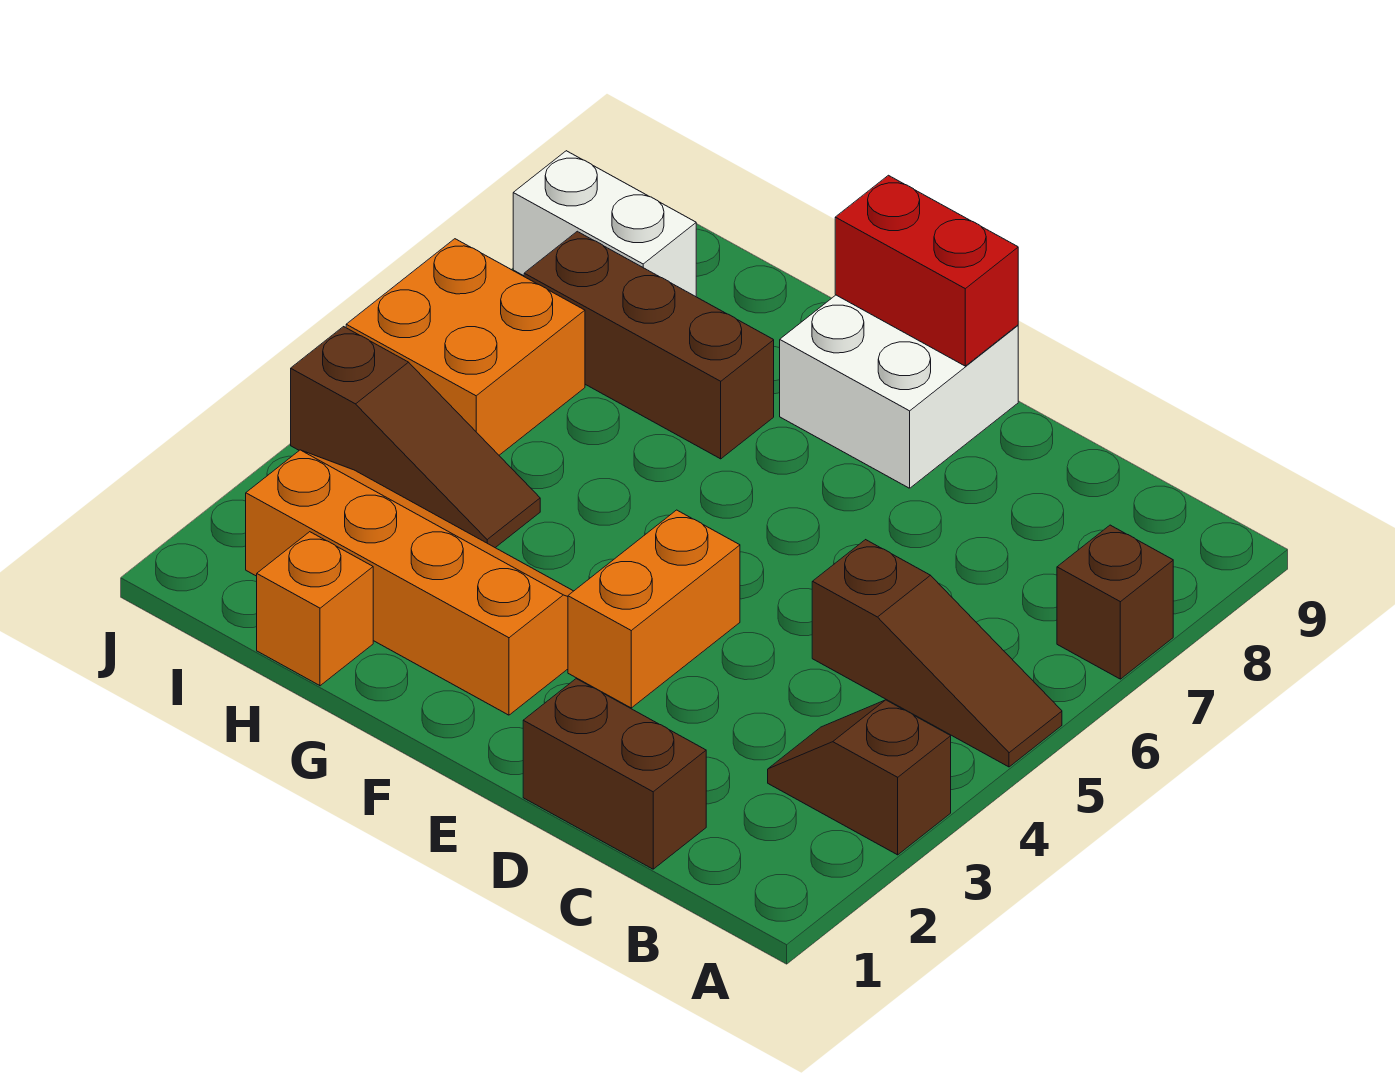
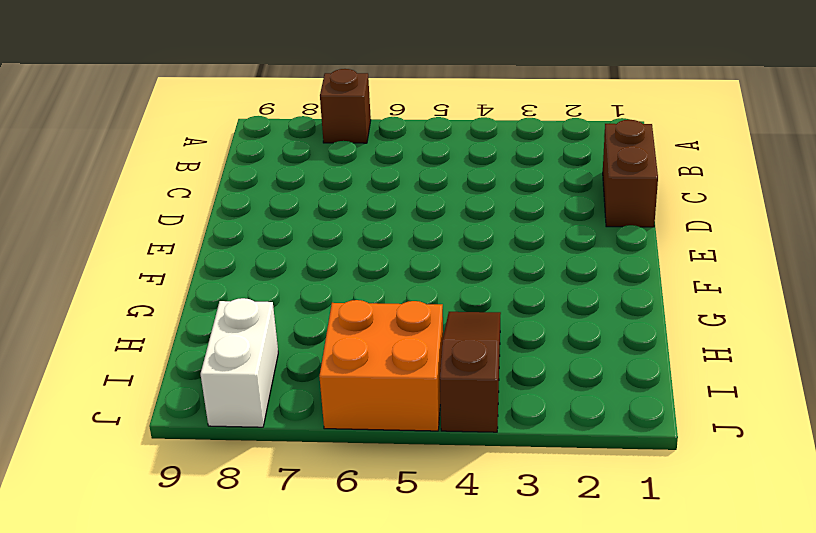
none -> brown 1x2 slope [768,700,951,855]
none -> brown 1x3 slope [812,540,1062,767]
none -> orange 1x2 brick [568,510,740,708]

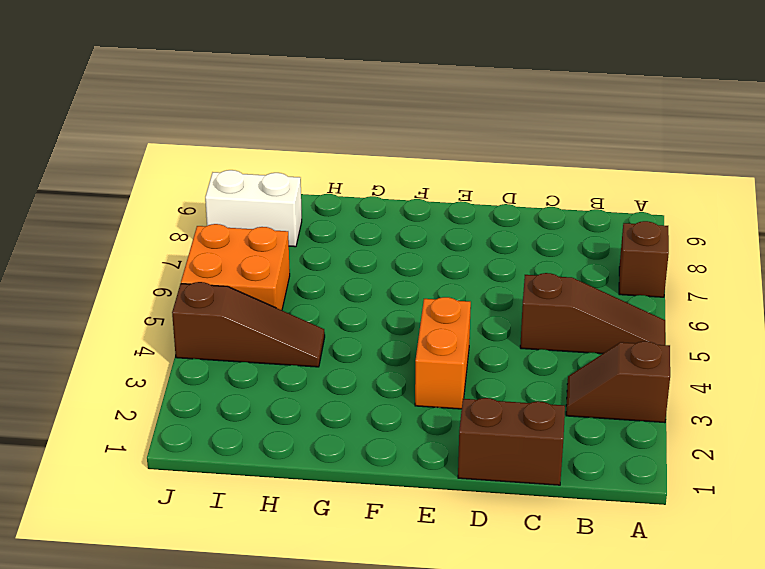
none -> white 2x2 brick [780,295,1018,488]
none -> orange 2x4 slope [246,450,573,715]
none -> brown 1x3 brick [524,231,774,459]

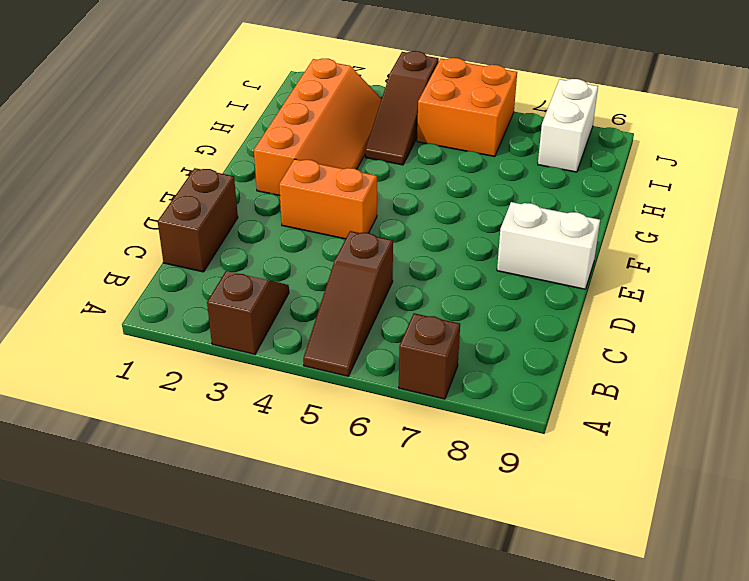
white 1x2 brick [497,202,600,289] -> white 2x2 brick [780,295,1018,488]
none -> brown 1x3 brick [524,231,774,459]
none -> orange 1x1 brick [257,532,373,686]
none -> red 1x2 brick [835,175,1018,366]

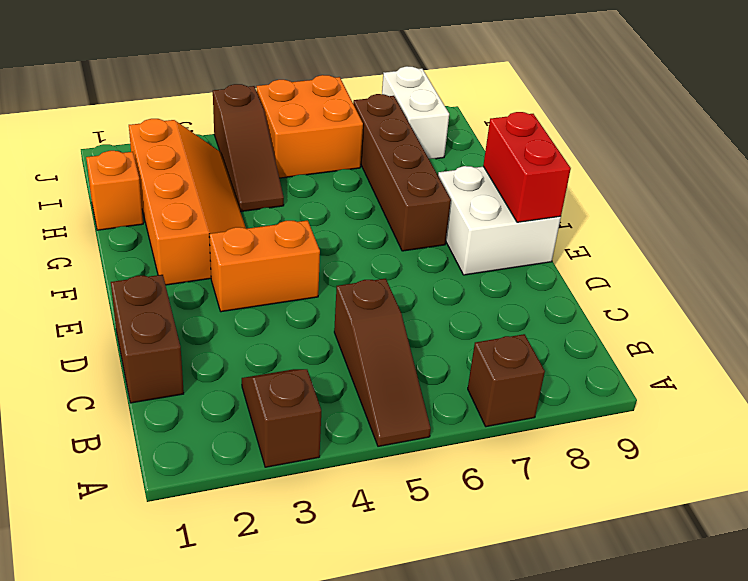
brown 1x4 brick [353,94,451,251] -> brown 1x3 brick [524,231,774,459]

